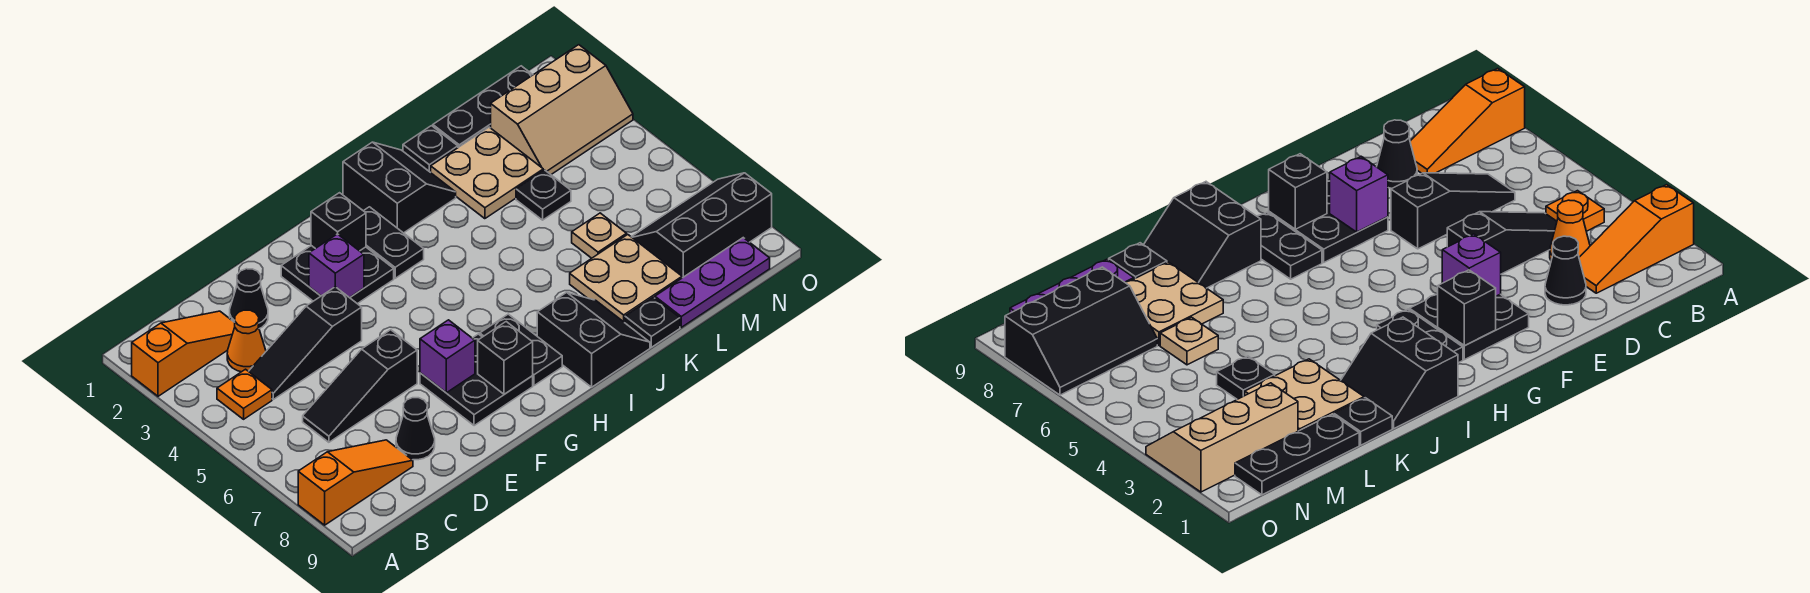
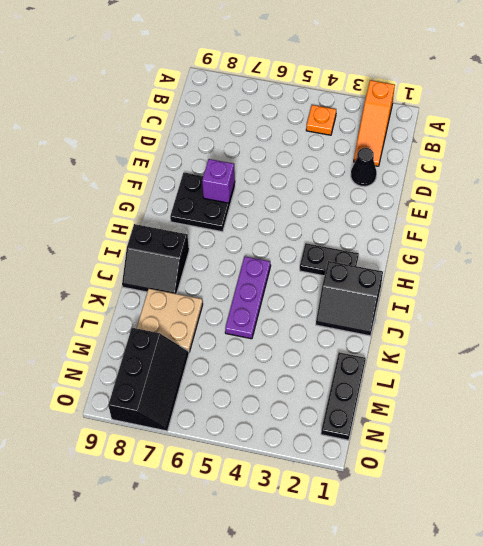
purple 1x3 plate [225,257,271,339] -> purple 1x3 plate moved to [655,238,770,327]
none -> orange 1x3 slope [298,440,413,525]
none -> orange 1x1 cone [227,310,266,372]
none -> black 1x3 slope [249,287,362,399]

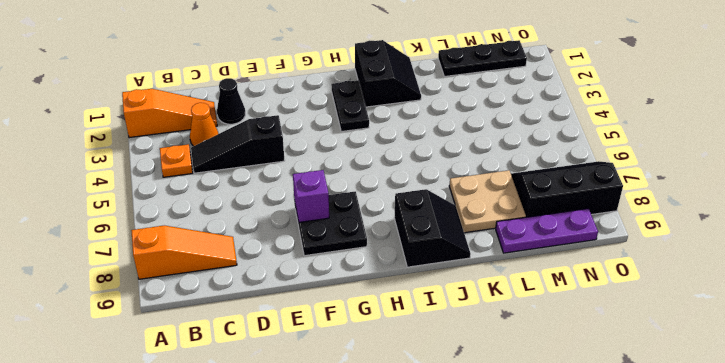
none -> black 1x3 slope [303,330,417,442]
none -> black 1x1 cone [396,398,435,460]
none -> black 2x2 plate [281,246,394,304]

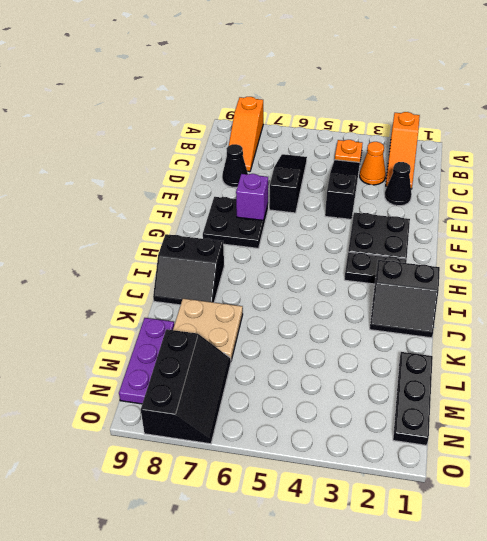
none -> black 1x2 plate [480,314,562,386]
none -> black 1x1 plate [403,126,458,172]
none -> tan 2x2 plate [431,127,543,219]

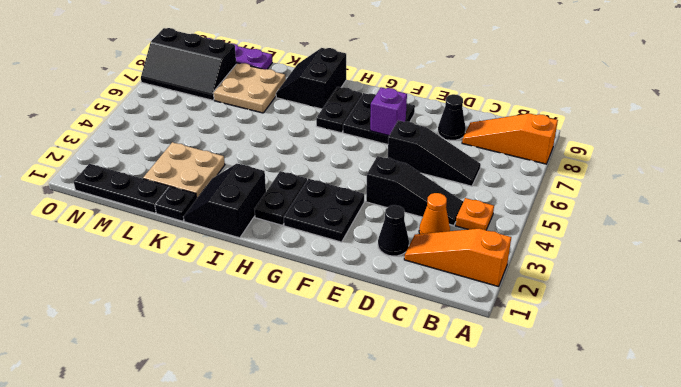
none -> black 1x1 plate [625,297,680,347]
none -> black 1x1 plate [516,170,571,220]
none -> tan 1x1 plate [572,213,627,258]

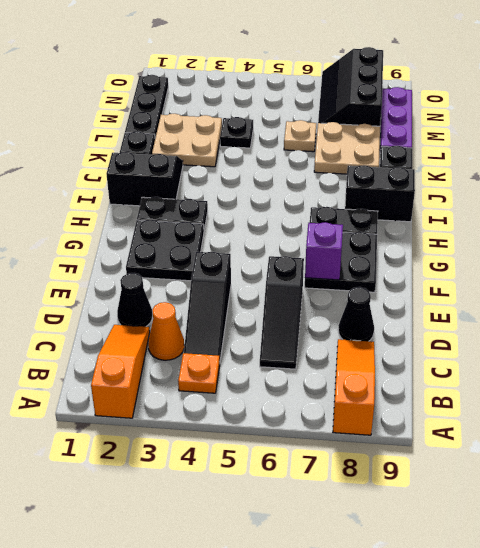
none -> tan 2x3 slope [491,45,633,174]
none -> purple 1x1 brick [309,234,364,298]
none -> black 1x1 brick [311,193,366,251]

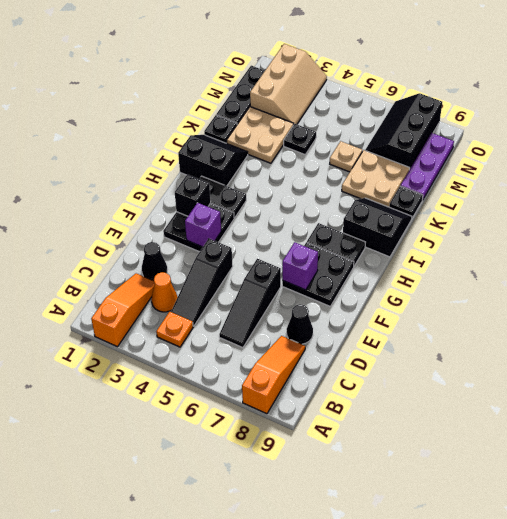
none -> black 1x1 brick [478,322,533,394]

